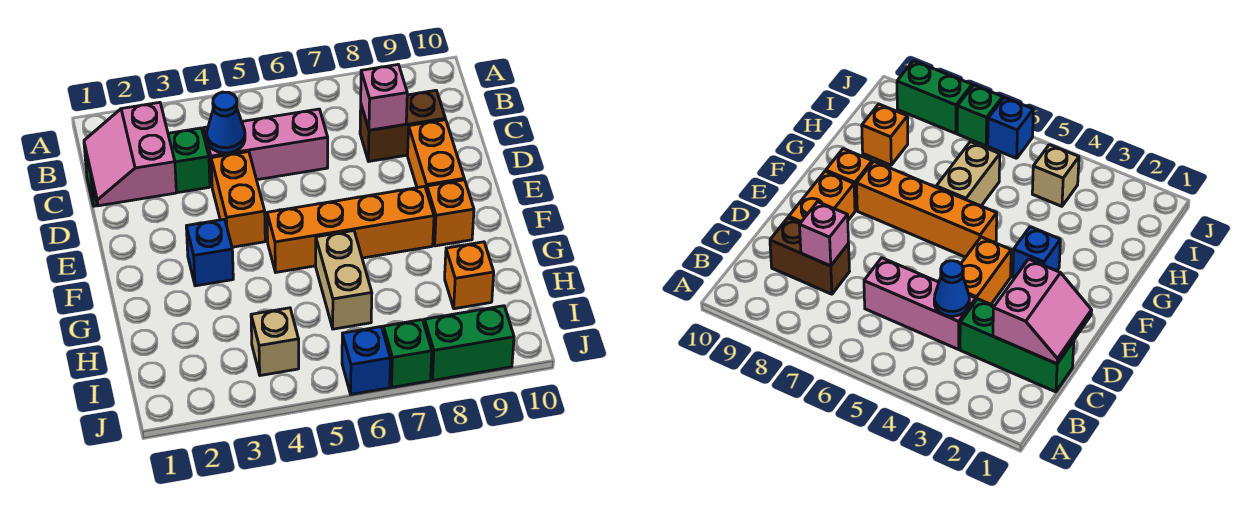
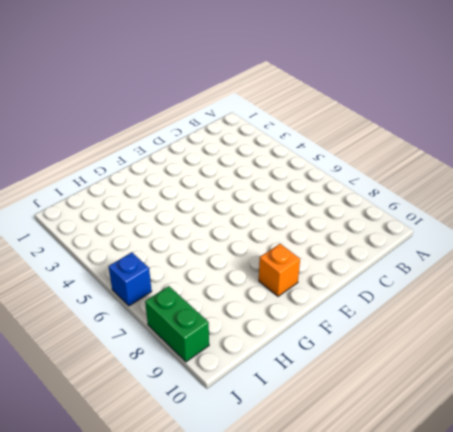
none -> green 1x3 brick [85,128,210,206]
none -> pink 1x3 brick [204,109,328,185]
none -> brown 1x2 brick [360,90,445,161]

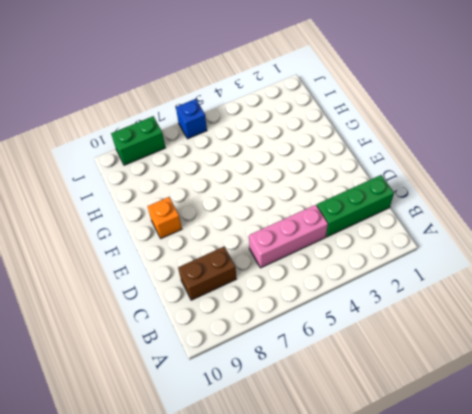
none -> orange 1x2 brick [211,152,265,247]
none -> orange 1x2 brick [408,120,464,191]
none -> blue 1x1 brick [186,219,233,286]

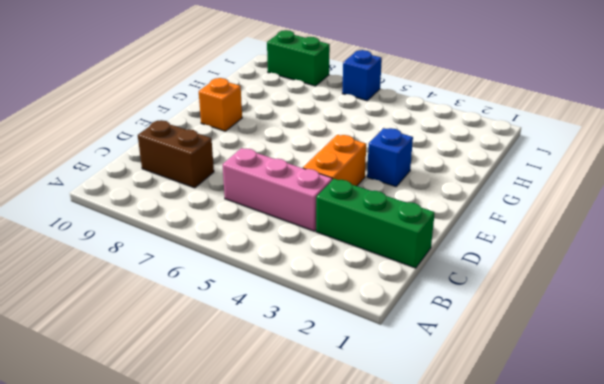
none -> orange 1x2 brick [408,120,464,191]
none -> orange 1x4 brick [267,186,434,272]
none -> tan 1x2 brick [316,231,372,329]

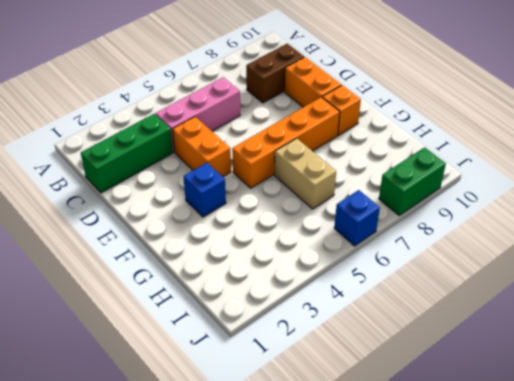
none -> orange 1x1 brick [445,242,494,309]
none -> tan 1x1 brick [251,308,299,376]
none -> green 1x1 brick [383,320,432,387]

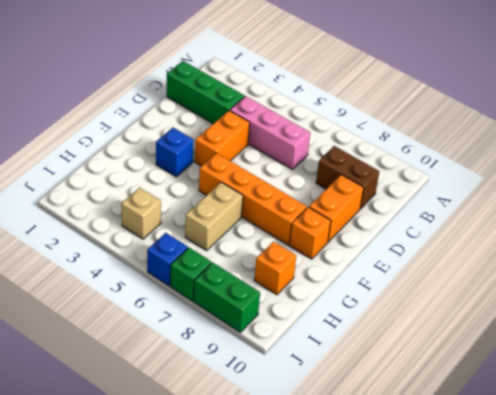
none -> pink 2x2 slope [84,102,176,206]
none -> blue 1x1 cone [207,92,245,153]
none -> pink 1x1 brick [361,65,407,130]

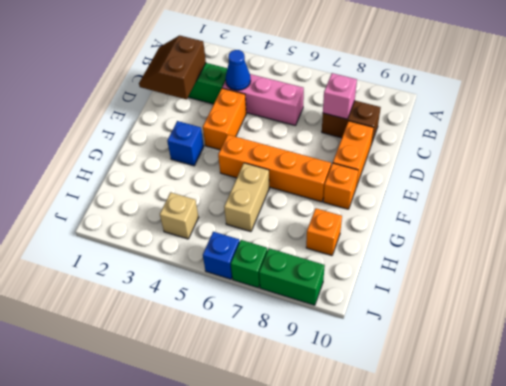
brown 2x2 slope [139,35,206,99] -> pink 2x2 slope [84,102,176,206]

